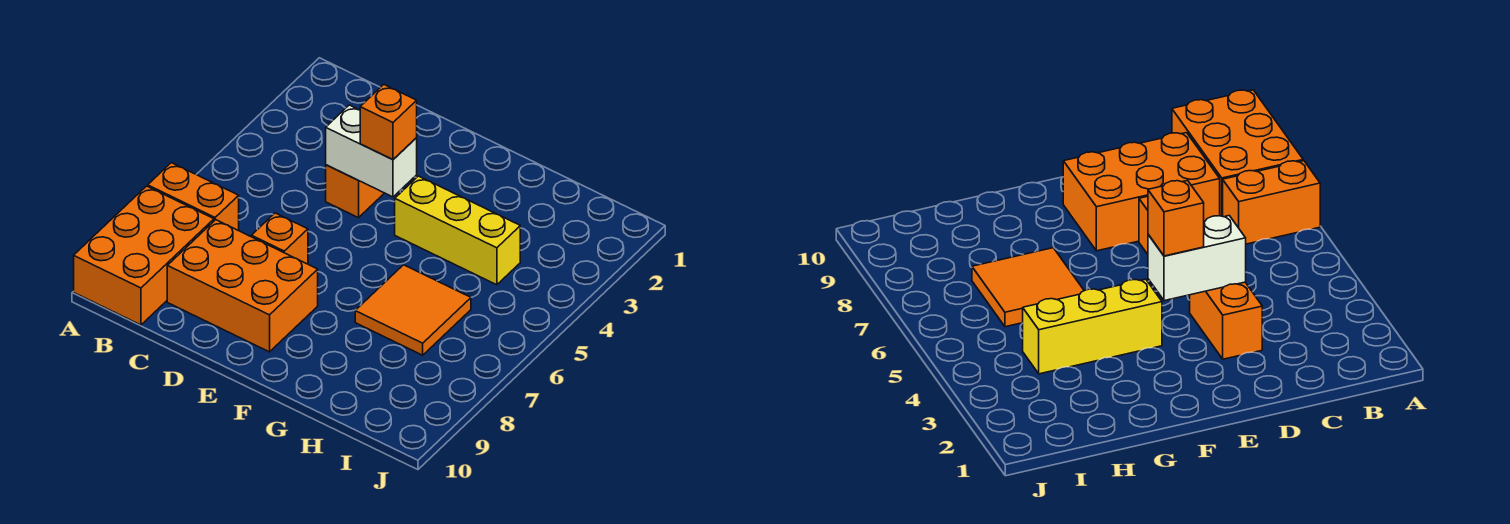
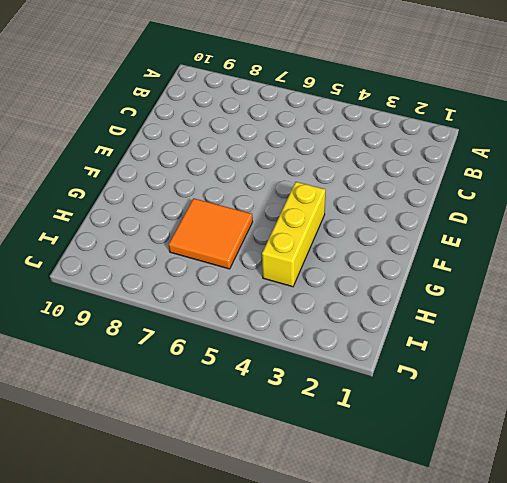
none -> orange 1x2 brick [148,163,239,231]
none -> orange 2x3 brick [74,186,214,325]

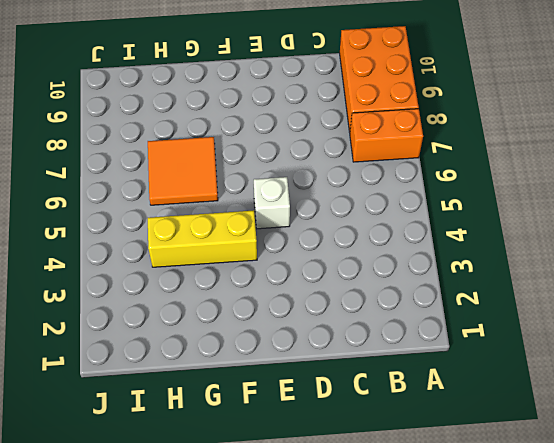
white 1x1 brick [254,177,290,229] -> none
none -> orange 2x3 brick [167,220,318,352]
none -> orange 1x2 brick [326,165,384,218]

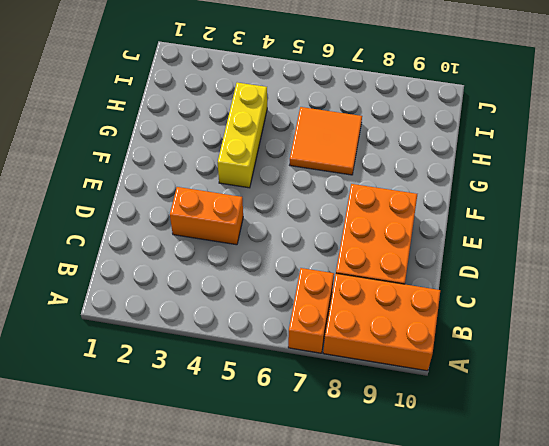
none -> orange 1x1 brick [251,213,308,264]
none -> white 1x2 brick [326,105,417,197]

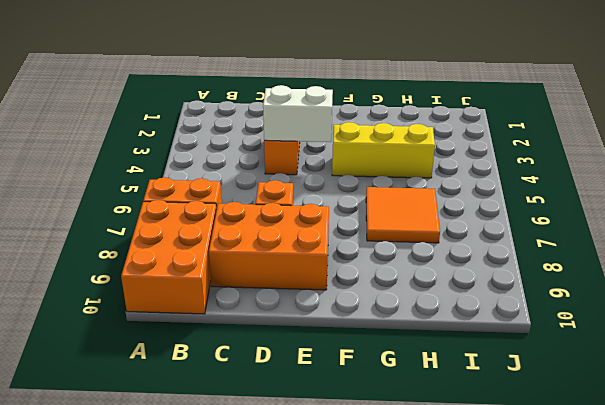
none -> orange 1x1 brick [360,85,417,160]

